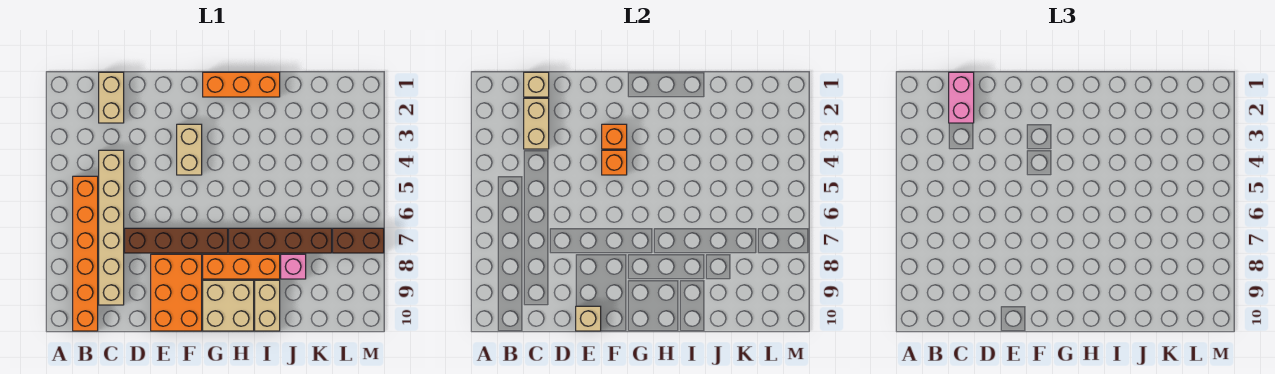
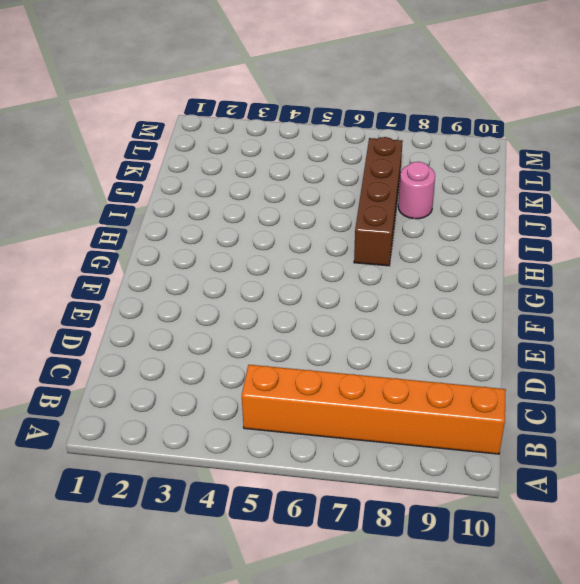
pink 1x1 round brick [398,162,435,219] -> pink 1x1 brick [281,254,306,279]
none -> tan 1x2 brick [99,72,124,123]
none -> tan 1x6 brick [99,150,124,305]
none -> brown 1x4 brick [125,228,228,253]

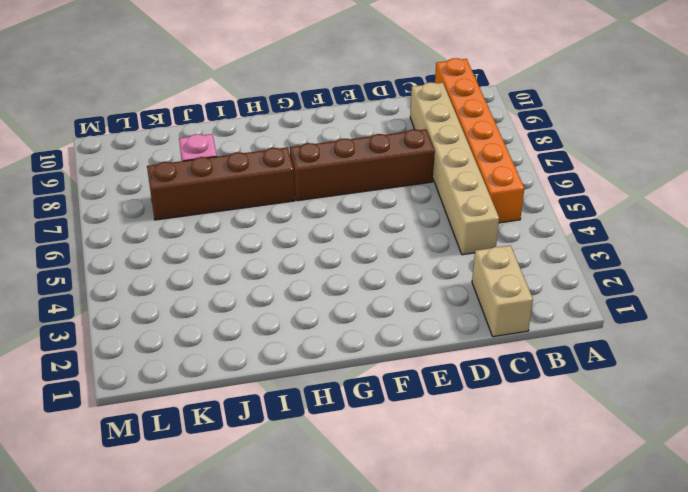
none -> orange 2x3 brick [151,254,202,331]
none -> tan 1x2 brick [177,124,202,175]
none -> orange 1x3 brick [203,72,280,97]

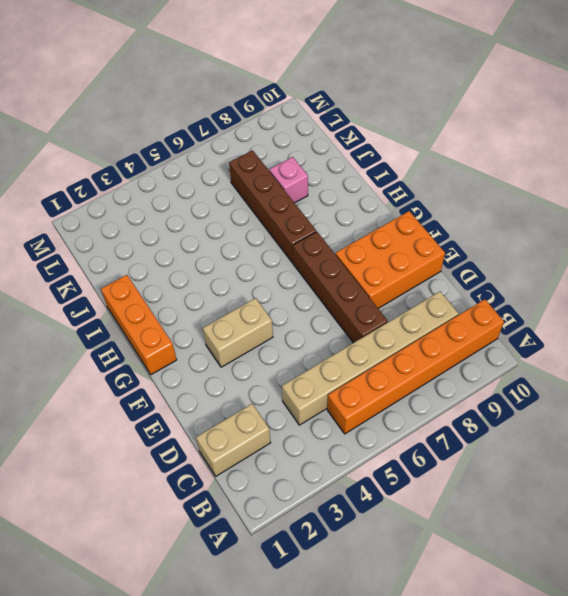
none -> orange 1x3 brick [203,254,280,279]
none -> tan 2x2 brick [203,280,254,331]
none -> tan 1x2 brick [255,280,280,331]

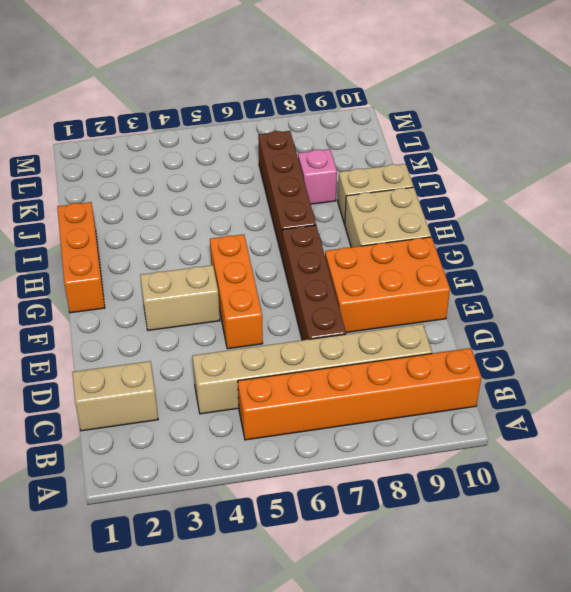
orange 1x3 brick [210,234,263,349] -> orange 1x3 brick moved to [203,254,280,279]
none -> brown 1x2 brick [333,228,384,253]
none -> tan 1x1 brick [524,72,549,97]
none -> tan 1x2 brick [524,98,549,149]

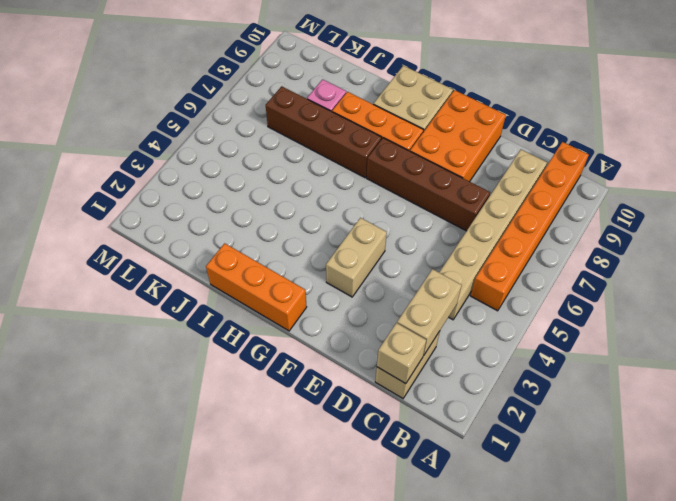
none -> tan 1x2 brick [255,280,280,331]
none -> brown 1x2 brick [333,228,384,253]
none -> tan 1x1 brick [576,306,601,331]

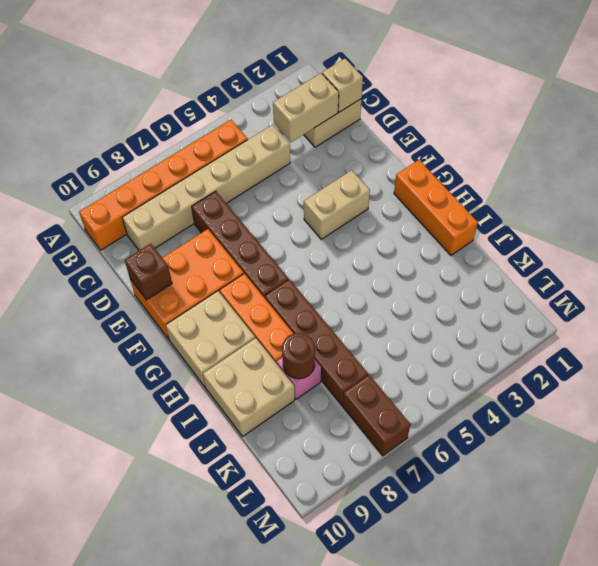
brown 1x1 brick [125,244,172,300] -> tan 1x1 brick [576,306,601,331]
tan 2x2 brick [203,338,295,436] -> tan 1x2 brick [255,280,280,331]
brown 1x1 round brick [282,333,315,379] -> none
none -> orange 1x1 brick [602,124,627,149]
none -> orange 1x1 brick [602,150,627,175]
none -> pink 1x2 brick [949,72,974,123]

